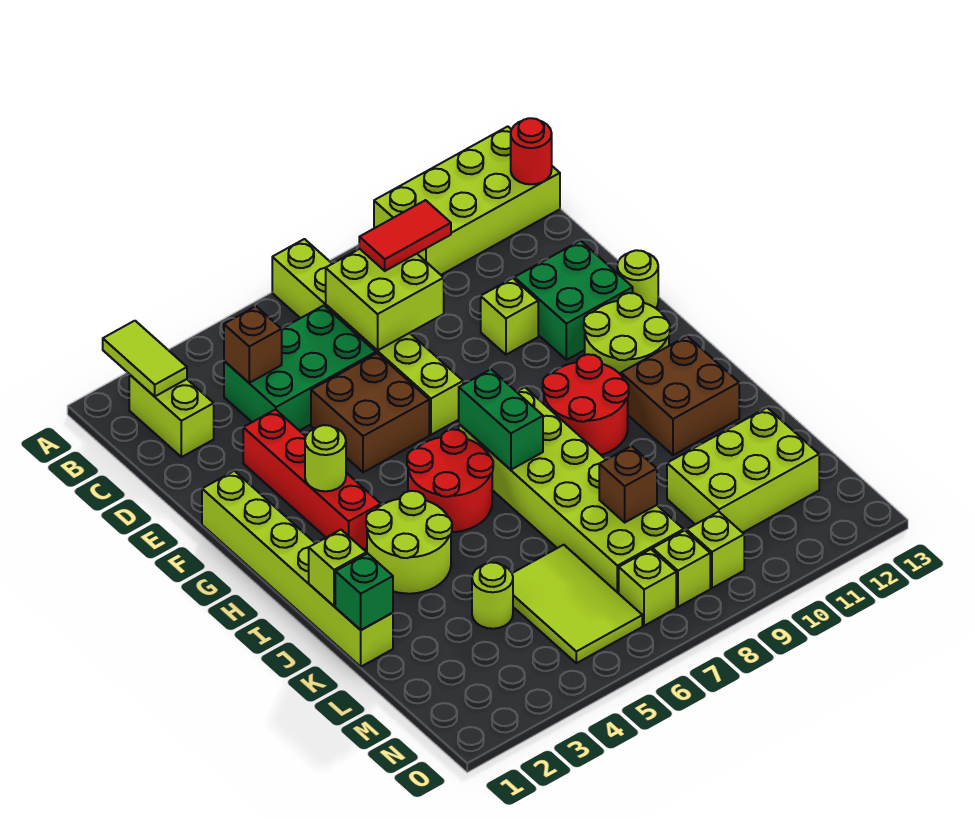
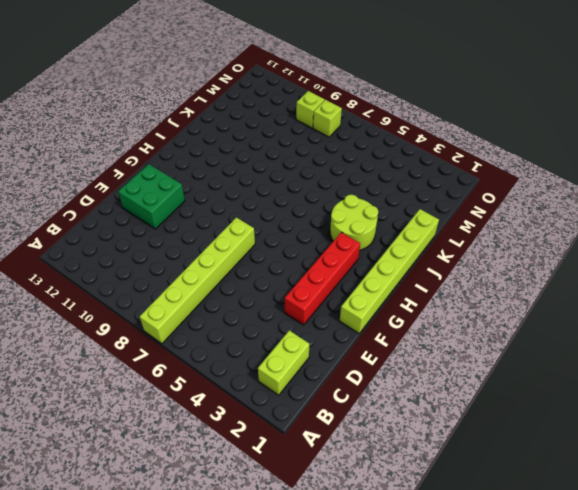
none -> lime 2x4 brick [374,126,560,275]
none -> green 2x3 brick [224,306,376,431]
none -> brown 2x2 brick [311,353,429,472]
none -> lime 1x1 brick [481,278,538,355]

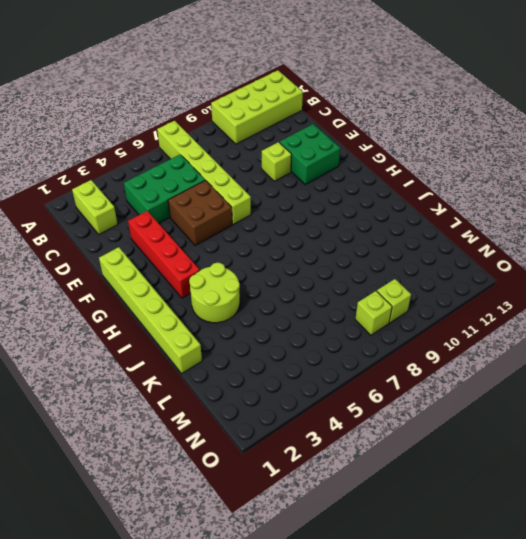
none -> lime 1x1 round brick [617,250,658,308]
none -> lime 2x2 round brick [584,293,670,375]
none -> red 2x2 round brick [407,429,493,532]
none -> lime 2x6 brick [459,387,684,593]

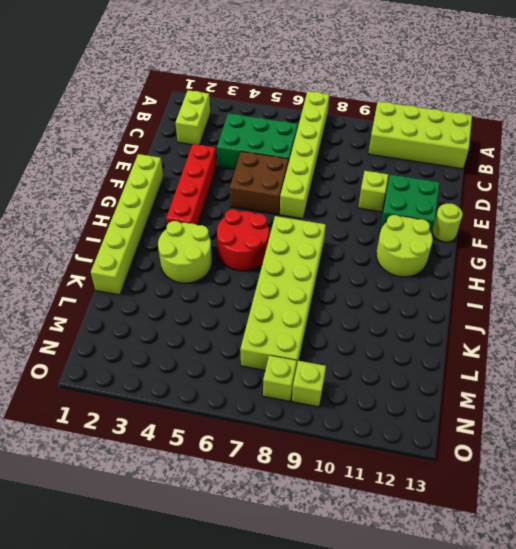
none -> red 2x2 round brick [543,354,629,455]
none -> brown 2x2 brick [621,336,739,455]
none -> lime 1x1 round brick [472,562,513,629]
none -> lime 2x3 tile [512,545,642,663]

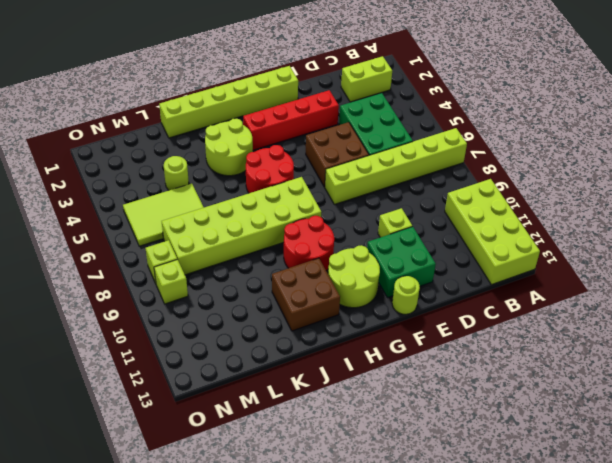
none -> lime 2x3 brick [667,408,819,533]
none -> lime 1x1 brick [619,549,676,626]
none -> lime 1x2 tile [103,321,187,396]
none -> red 1x1 round brick [511,118,552,184]

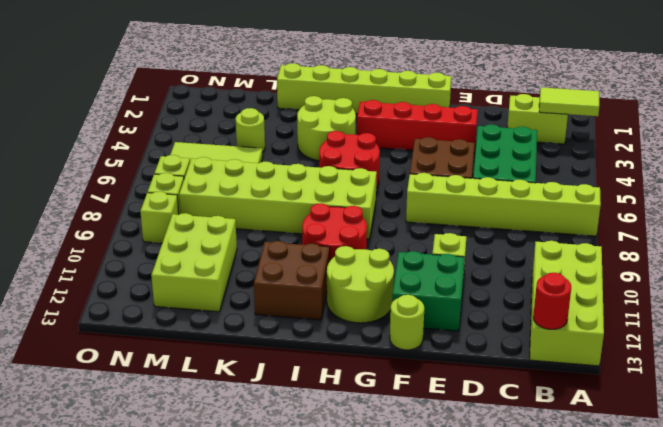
none -> brown 1x1 brick [224,306,282,383]
none -> lime 2x2 brick [326,249,444,351]
none -> lime 1x1 round brick [305,425,346,491]
none -> green 1x2 brick [459,369,543,470]

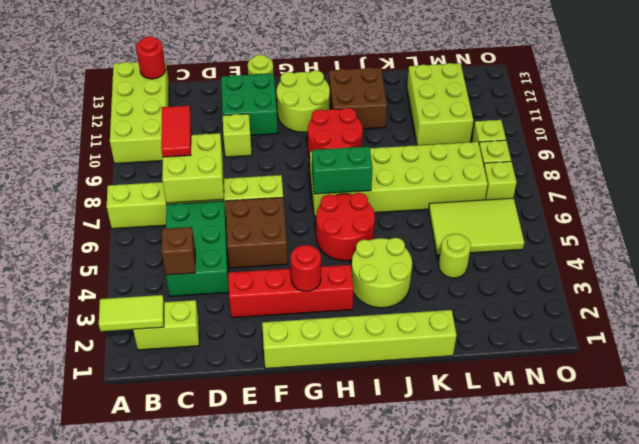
red 1x1 round brick [291,245,321,291] -> lime 1x1 round brick [305,425,346,491]
none -> lime 1x1 brick [309,530,366,606]
none -> green 1x1 brick [335,553,393,630]
none -> brown 1x1 brick [599,446,657,522]

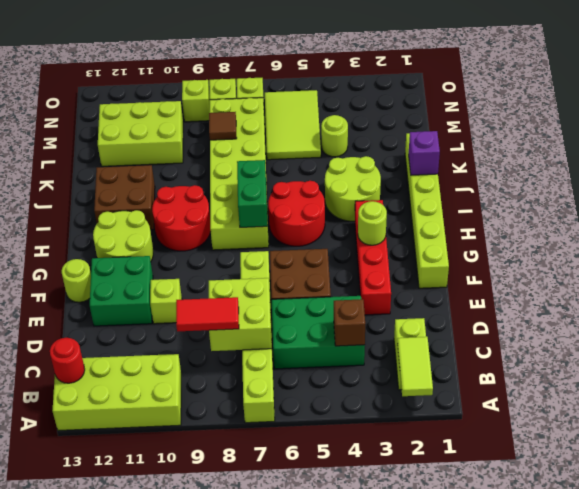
purple 1x1 brick [409,131,440,175] -> lime 1x1 brick [309,530,366,606]
brown 1x1 tile [209,112,237,140] -> brown 1x1 brick [599,446,657,522]
none -> green 1x1 brick [335,553,393,630]

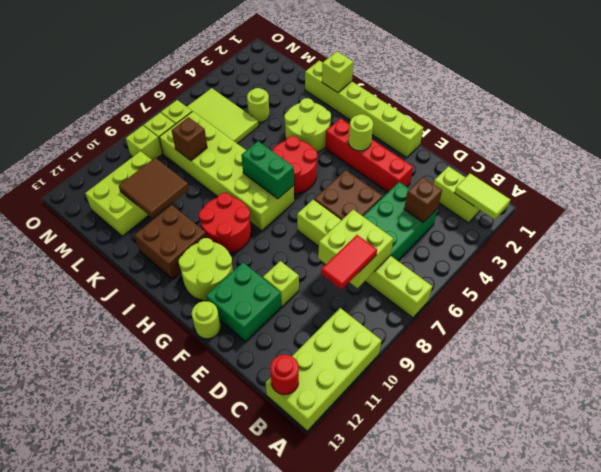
brown 2x2 tile [119,158,189,218] -> none
none -> green 1x1 brick [335,553,393,630]

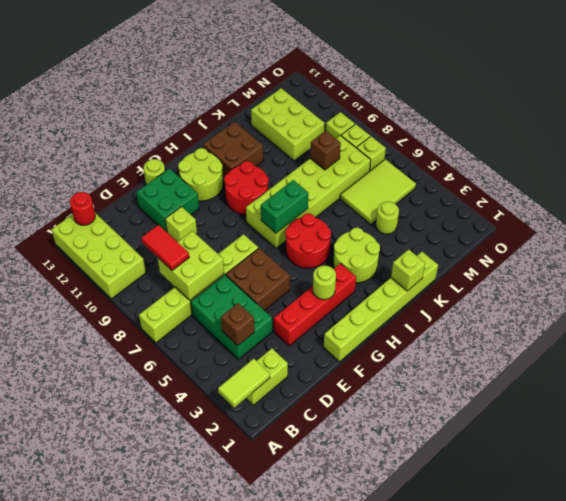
none -> green 1x1 brick [335,553,393,630]

